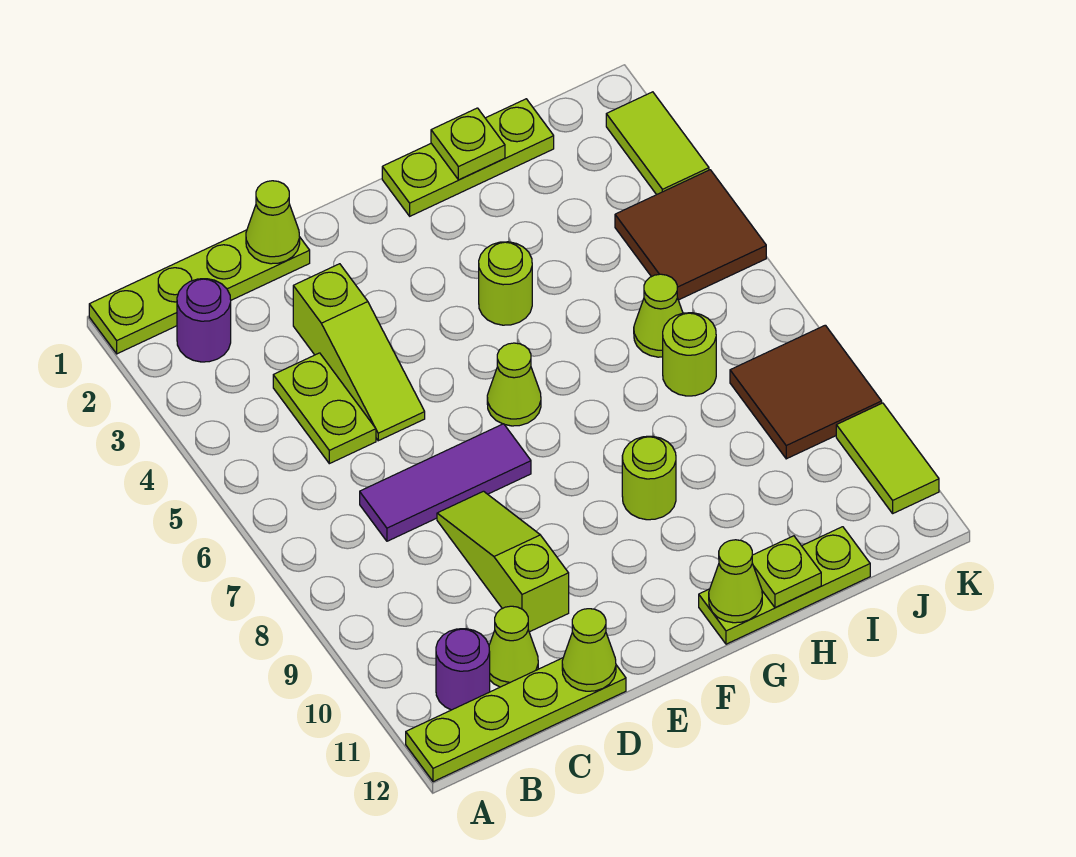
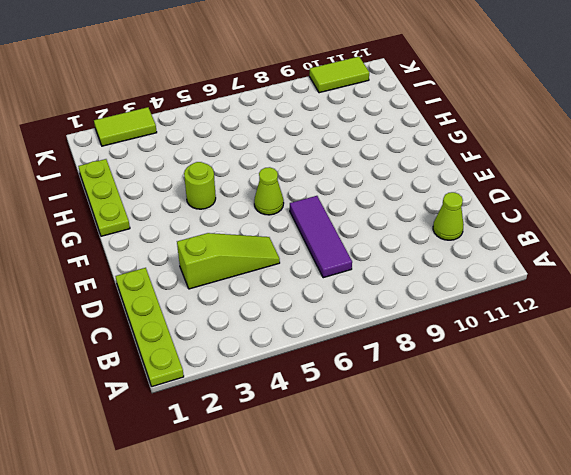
none -> lime 1x4 plate [406,658,626,782]
none -> purple 1x1 round brick [177,279,231,362]
none -> purple 1x1 round brick [436,629,490,710]

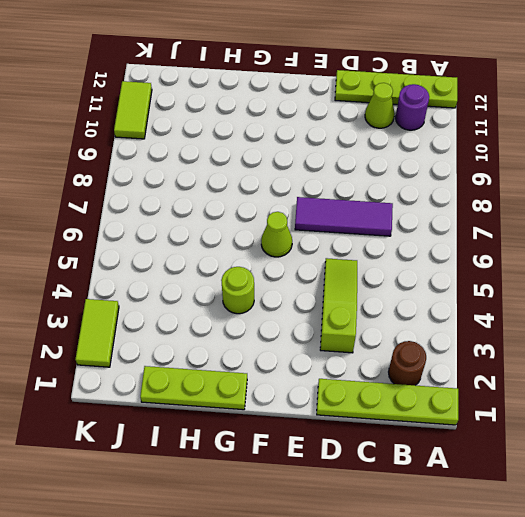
brown 1x1 round brick [389,341,426,385] -> purple 1x1 round brick [177,279,231,362]
none -> lime 1x2 plate [273,353,376,464]
none -> lime 1x3 slope [437,491,569,632]
none -> lime 1x1 round brick [622,436,676,520]

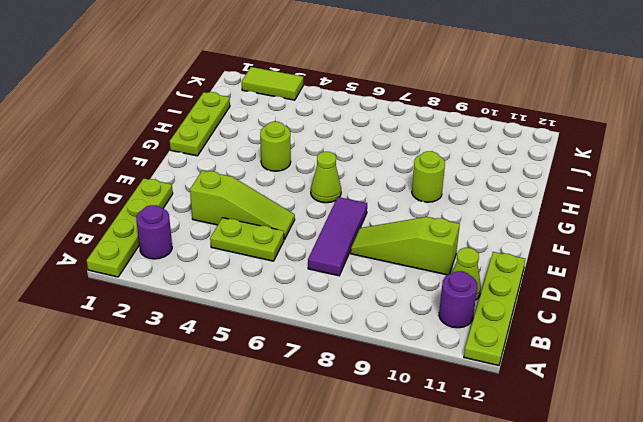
none -> lime 1x3 plate [699,527,870,644]
none -> lime 1x1 cone [634,274,683,357]
none -> lime 1x1 round brick [663,313,716,396]

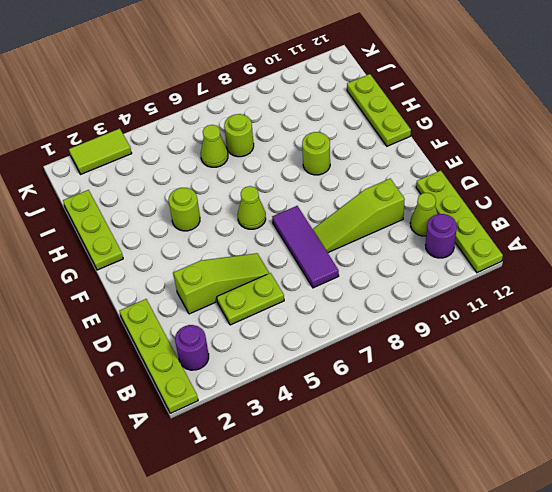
none -> brown 2x2 tile [615,170,766,300]
none -> brown 2x2 tile [730,325,882,459]
none -> lime 1x2 tile [836,403,939,513]

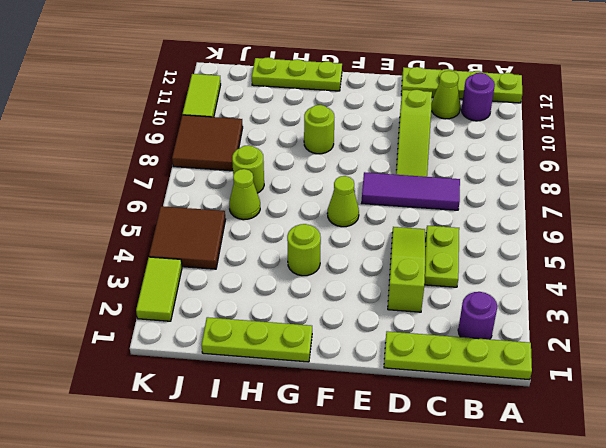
none -> lime 1x1 cone [246,181,300,264]
none -> lime 1x1 cone [562,609,616,691]
none -> lime 1x1 cone [709,540,762,623]

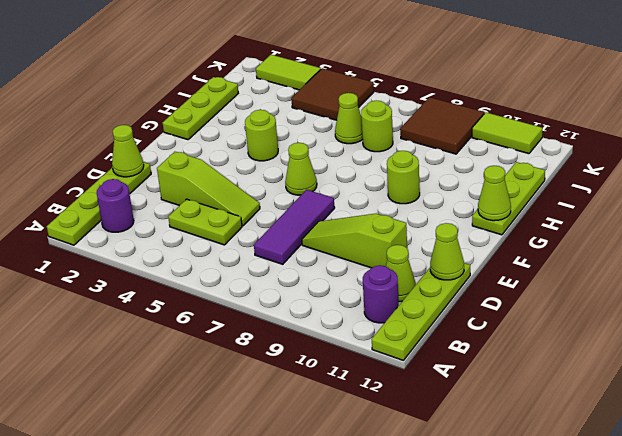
none -> lime 1x1 plate [431,108,505,180]
none -> lime 1x1 plate [752,536,821,607]

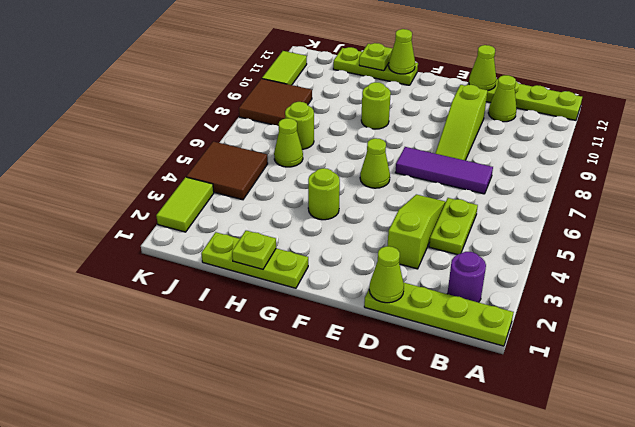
none -> purple 1x1 round brick [436,629,490,710]

